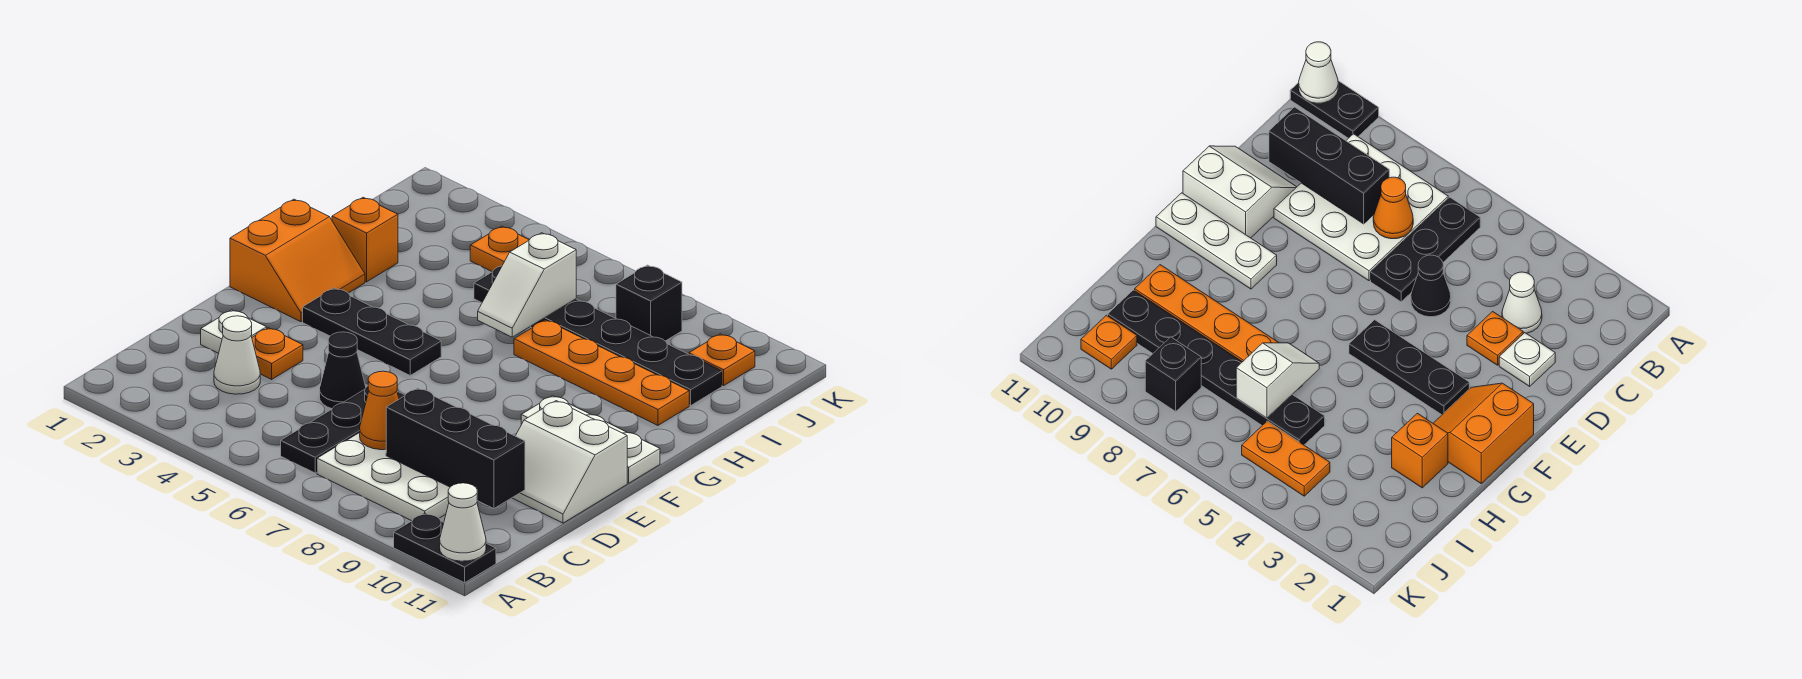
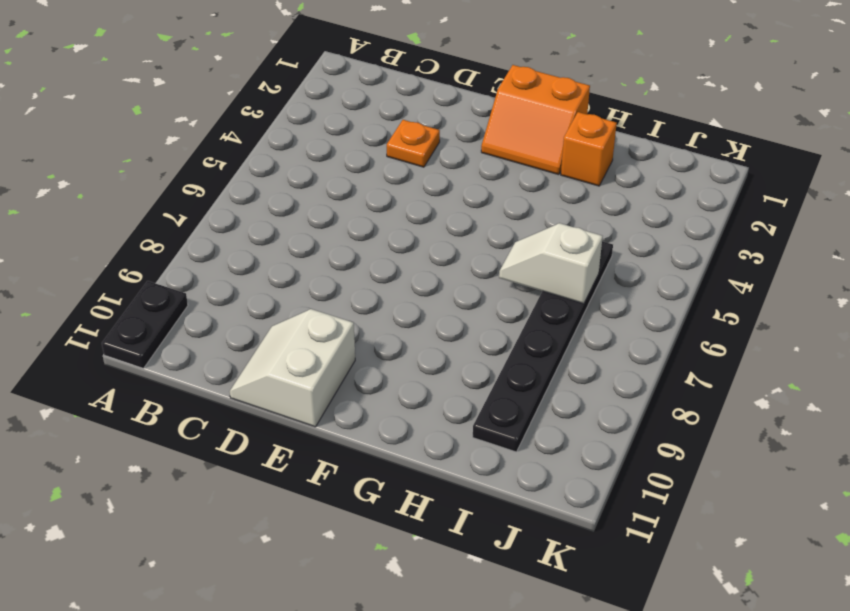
none -> black 1x3 plate [281,386,405,473]
none -> white 3x3 plate [317,433,450,521]
none -> white 1x1 cone [214,316,260,394]

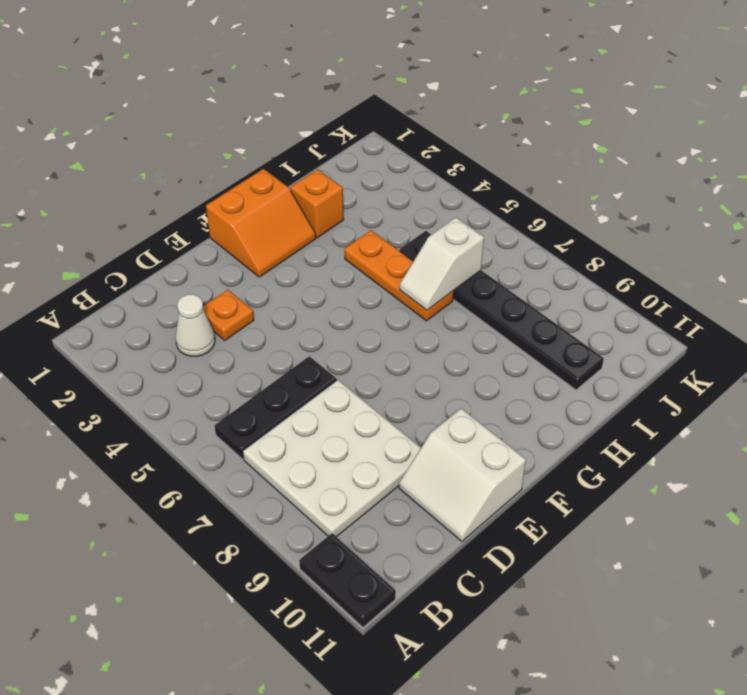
orange 1x3 plate [344,230,454,321] -> none
none -> white 1x1 plate [201,310,267,353]
none -> black 1x1 cone [320,332,366,409]
none -> black 1x3 plate [303,288,441,375]

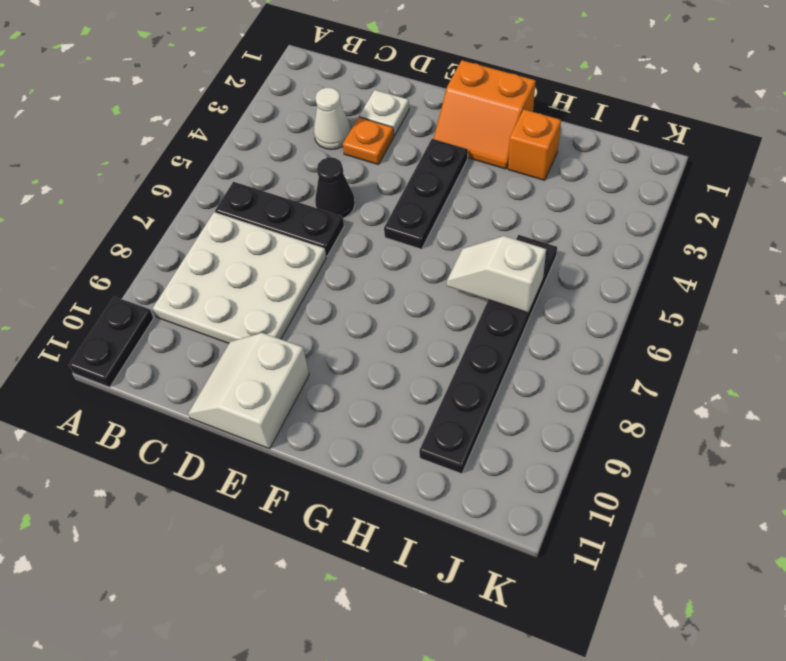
none -> white 1x3 plate [521,396,660,483]
none -> orange 1x4 plate [514,320,689,425]
none -> orange 1x2 plate [470,226,529,272]

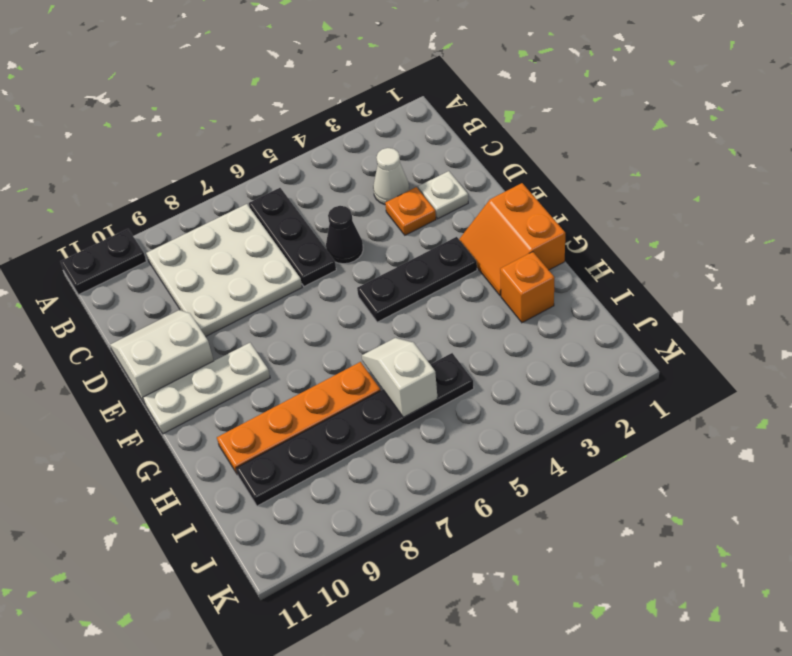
none -> orange 1x2 plate [470,226,529,272]
none -> black 1x1 brick [616,265,682,341]
none -> orange 1x1 plate [689,334,755,386]

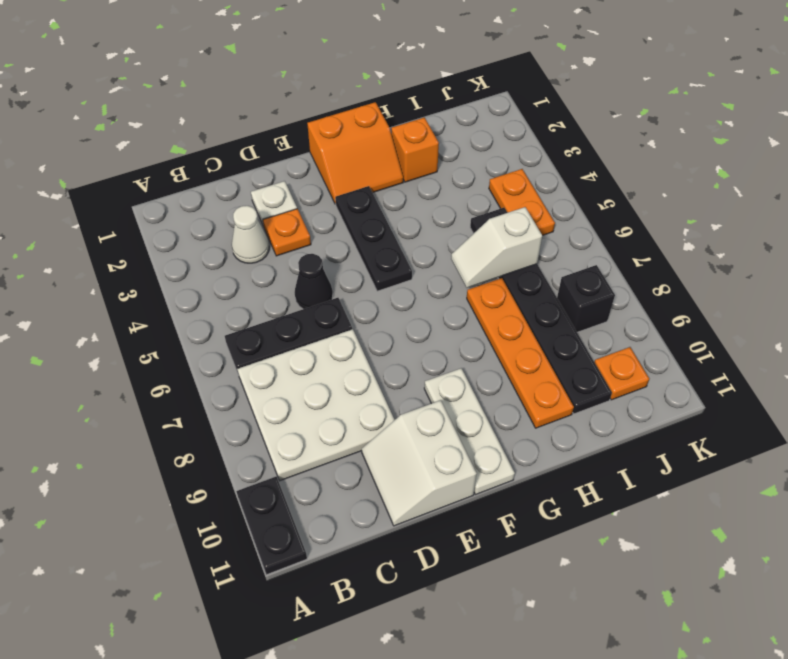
none -> white 1x1 cone [440,483,486,561]
none -> orange 1x1 cone [360,371,399,450]
none -> black 1x3 brick [386,388,525,509]

